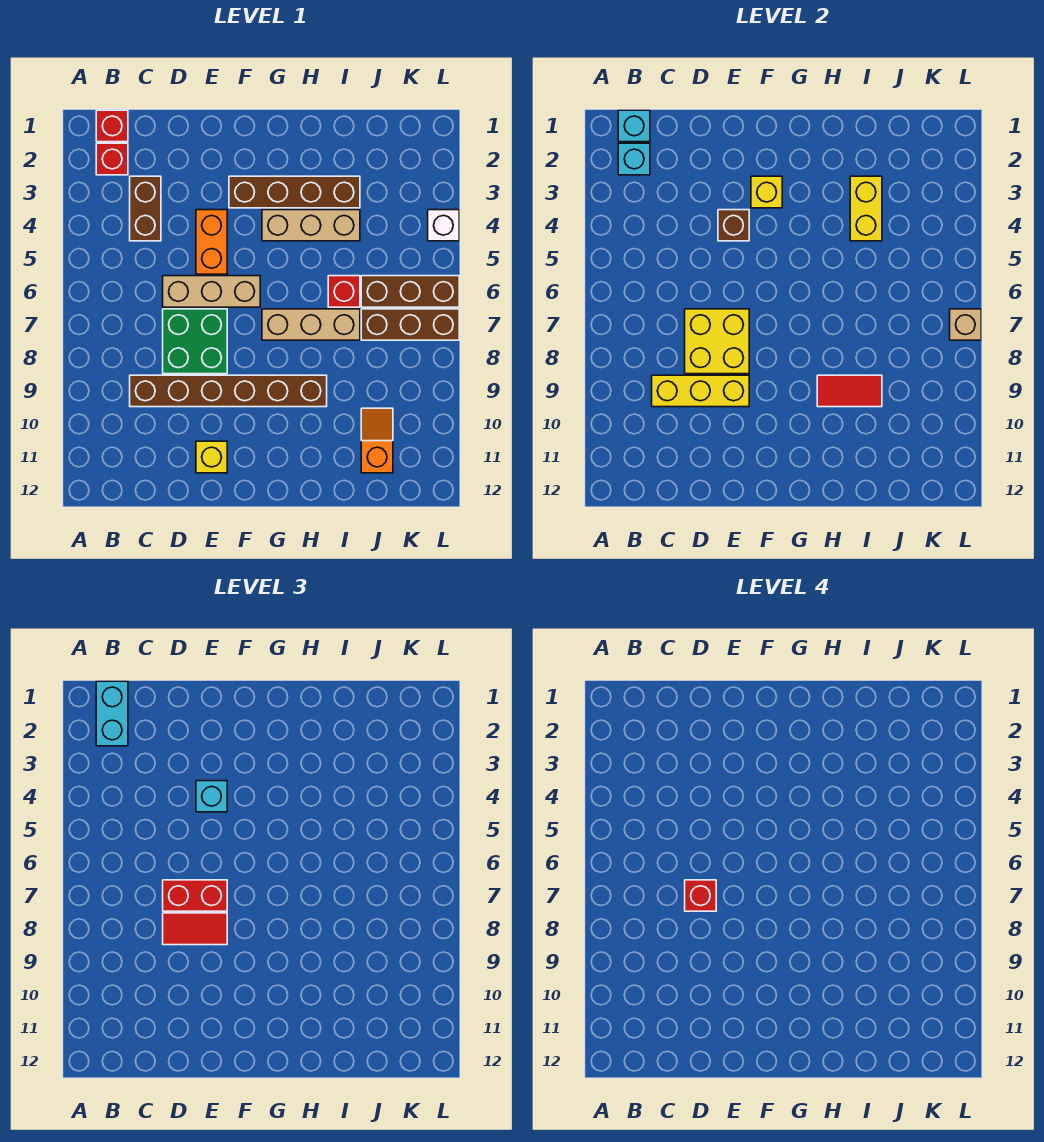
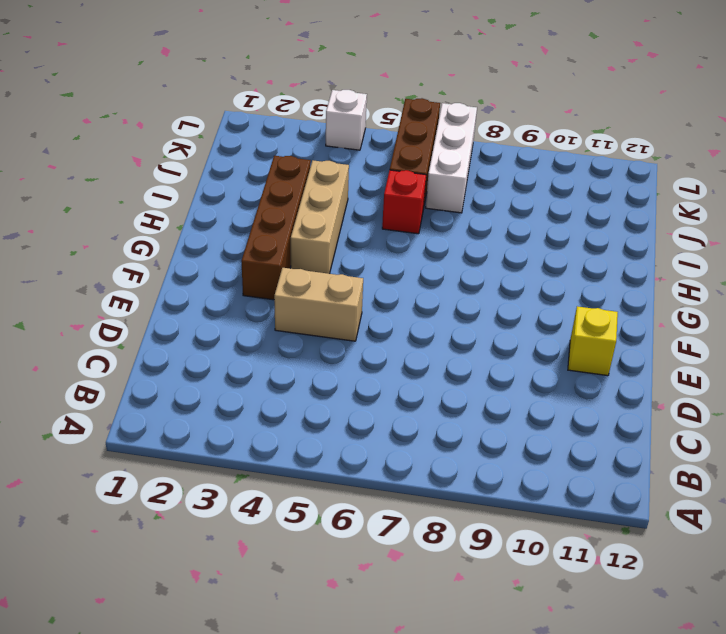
tan 1x2 brick [274,268,363,341] -> orange 1x2 brick [196,210,227,274]
white 1x3 brick [426,103,477,213] -> brown 1x3 brick [361,309,459,340]
none -> red 1x1 brick [96,110,128,142]
none -> red 1x1 brick [96,143,128,175]
none -> brown 1x2 brick [130,176,161,241]
none -> brown 1x6 brick [130,375,327,407]

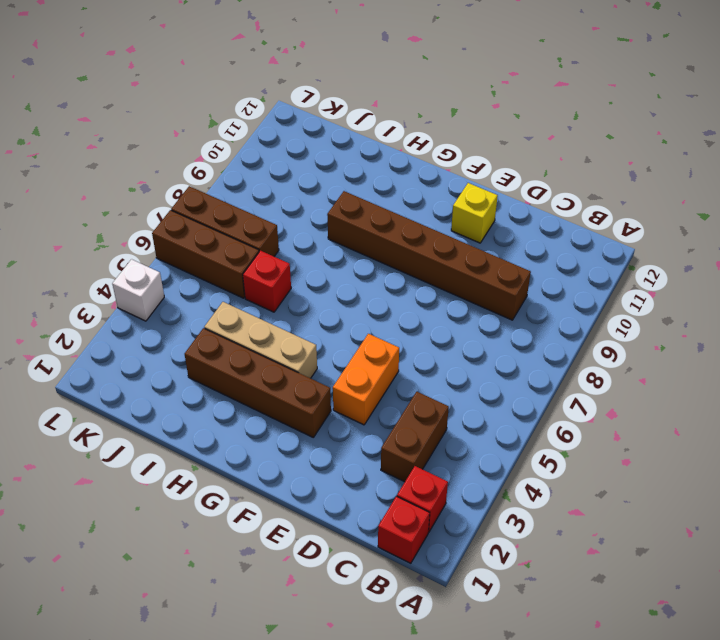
none -> tan 1x3 brick [163,276,260,307]
none -> green 2x2 brick [163,309,227,374]
none -> tan 1x3 brick [262,309,360,340]
none -> orange 1x2 slope [361,408,393,473]

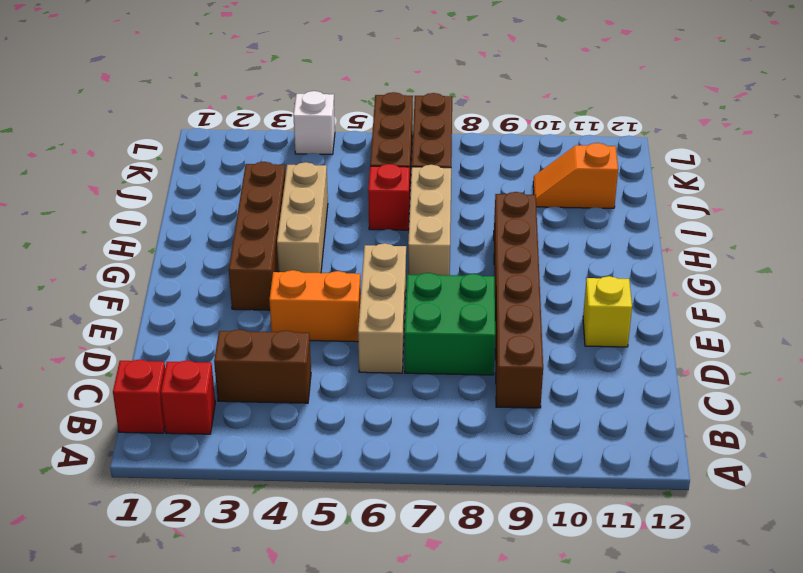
none -> cyan 1x1 brick [618,110,650,142]
none -> cyan 1x1 brick [618,143,650,175]
none -> yellow 1x3 brick [652,375,749,407]
none -> yellow 2x2 brick [685,309,749,374]

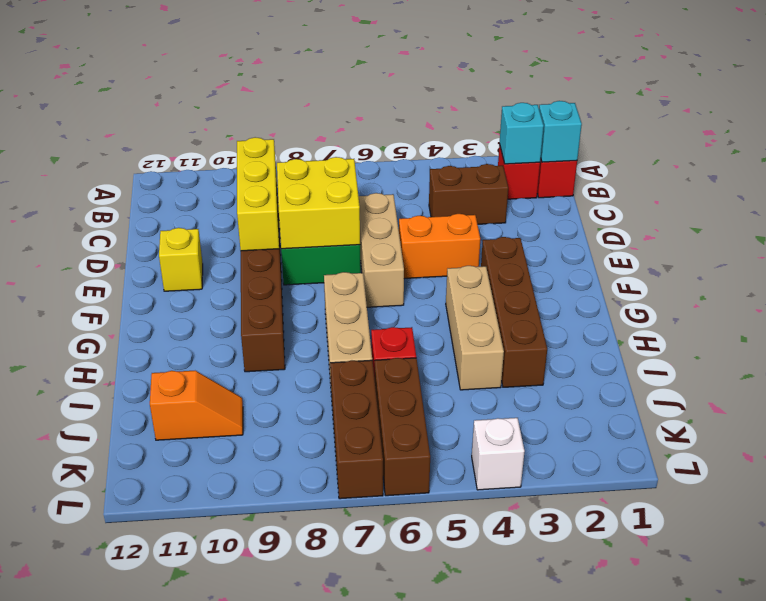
none -> brown 1x1 brick [718,210,749,241]
none -> yellow 1x1 brick [751,176,782,208]
none -> red 1x2 tile [817,375,882,407]
none -> yellow 1x2 brick [850,176,882,241]

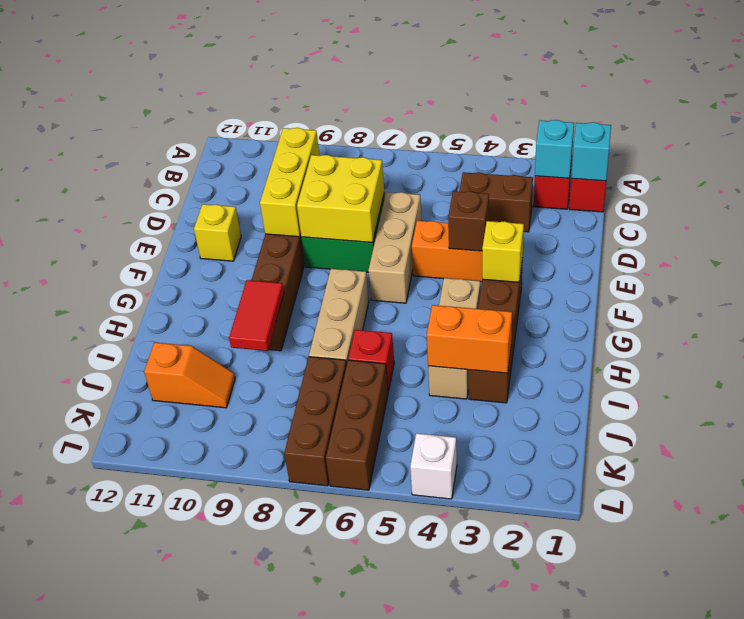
orange 1x2 brick [427,305,512,373] -> yellow 1x2 brick [850,176,882,241]
none -> tan 1x1 brick [950,309,981,340]
none -> cyan 1x2 brick [96,681,128,746]
none -> red 1x2 brick [163,880,227,911]
none -> red 1x2 tile [163,913,227,945]

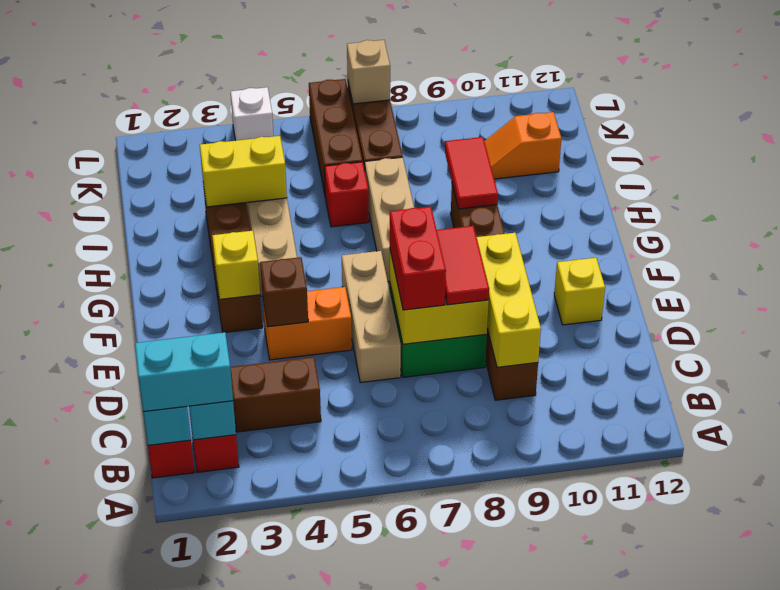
none -> cyan 1x1 brick [196,781,227,812]
none -> red 1x1 brick [685,880,716,911]

